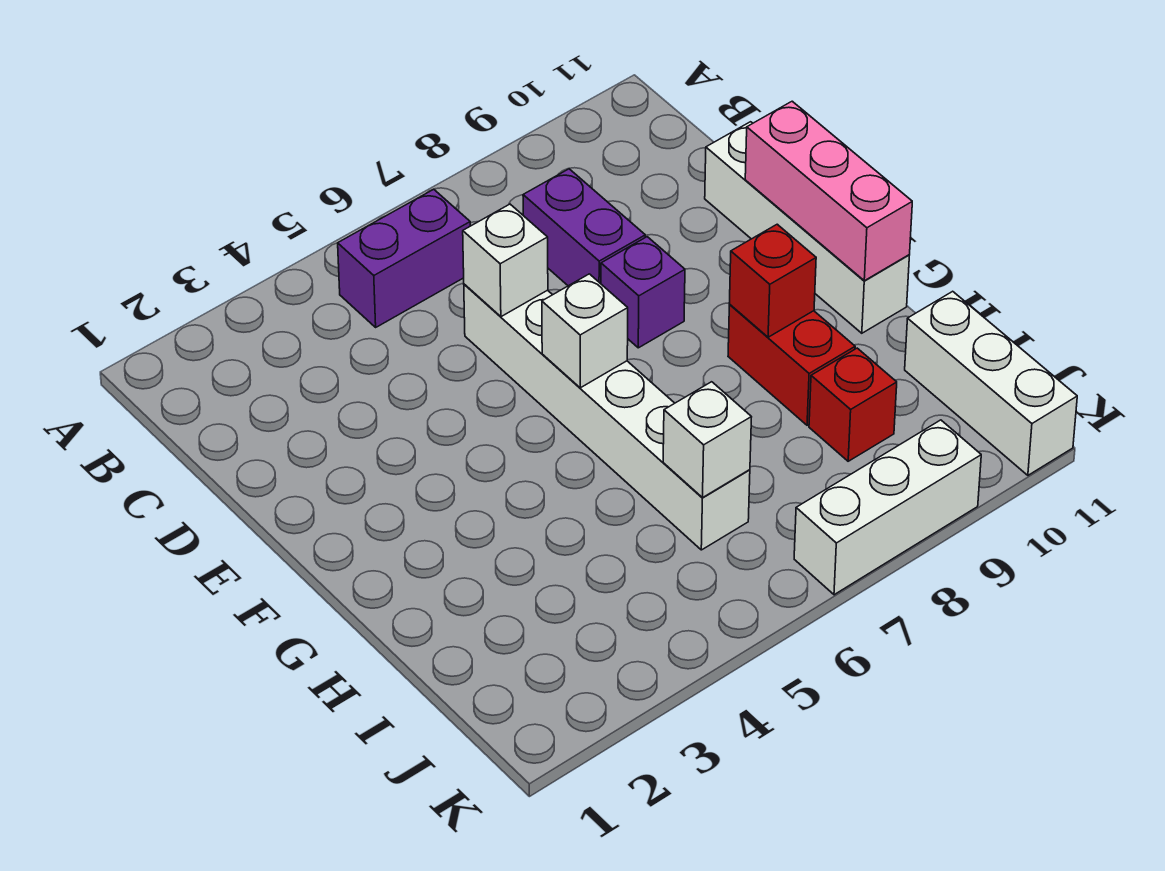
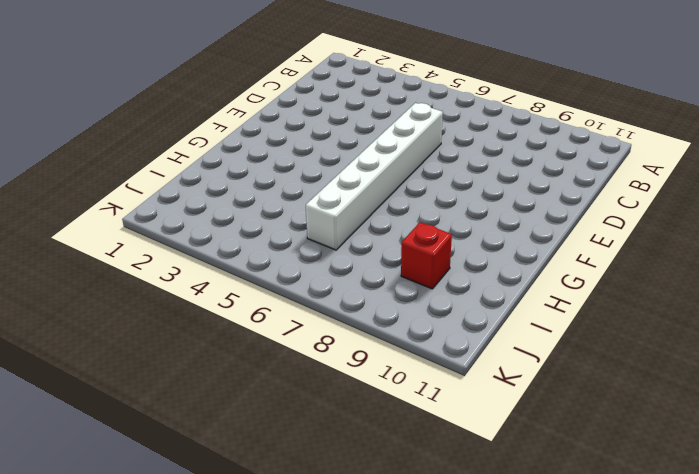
none -> purple 1x2 brick [338,189,470,327]
none -> purple 1x2 brick [523,169,645,286]
none -> white 1x4 brick [705,122,909,333]

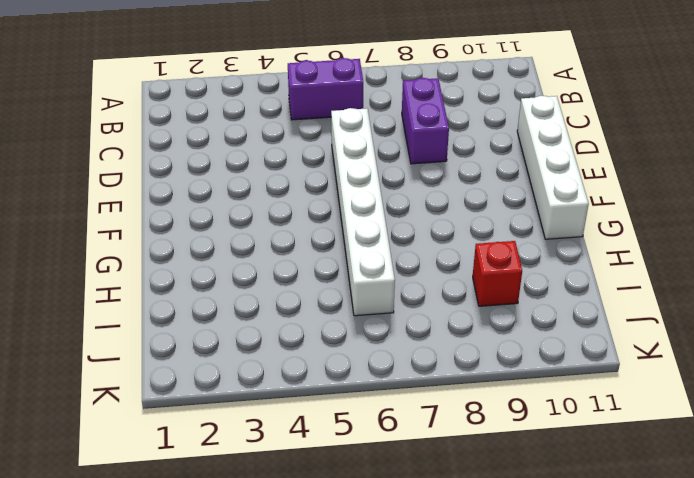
none -> purple 1x1 brick [601,237,685,348]
none -> red 1x2 brick [728,305,855,425]
none -> white 1x3 brick [905,291,1077,475]

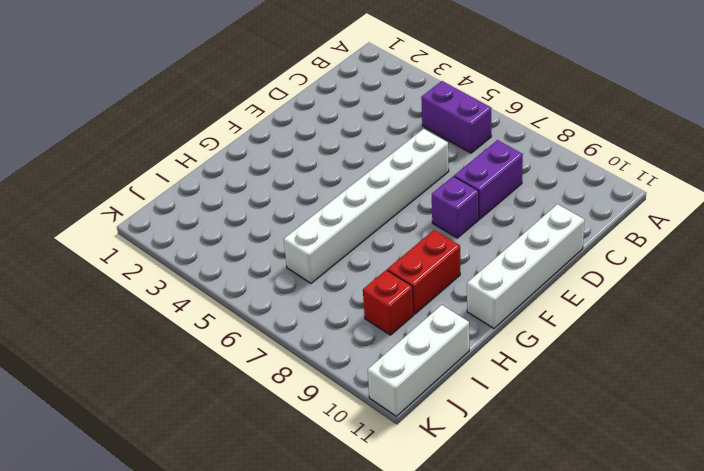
none -> white 1x3 brick [794,420,981,595]
none -> white 1x1 brick [463,204,548,317]
none -> pink 1x3 brick [745,101,912,281]

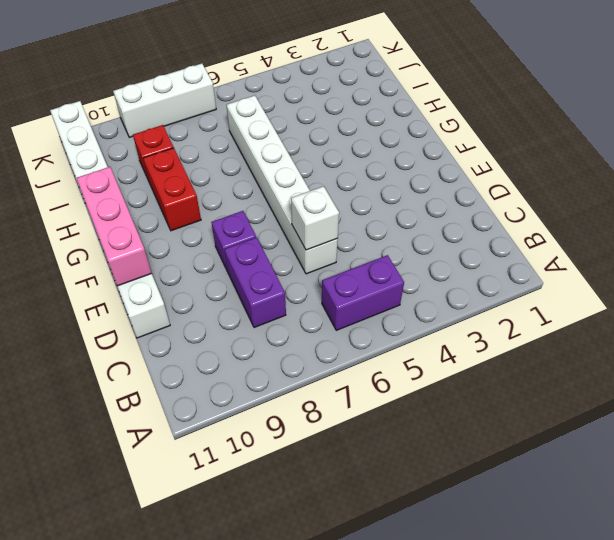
none -> white 1x1 brick [542,274,628,388]
none -> red 1x1 brick [729,224,816,337]
none -> white 1x1 brick [663,382,751,498]

